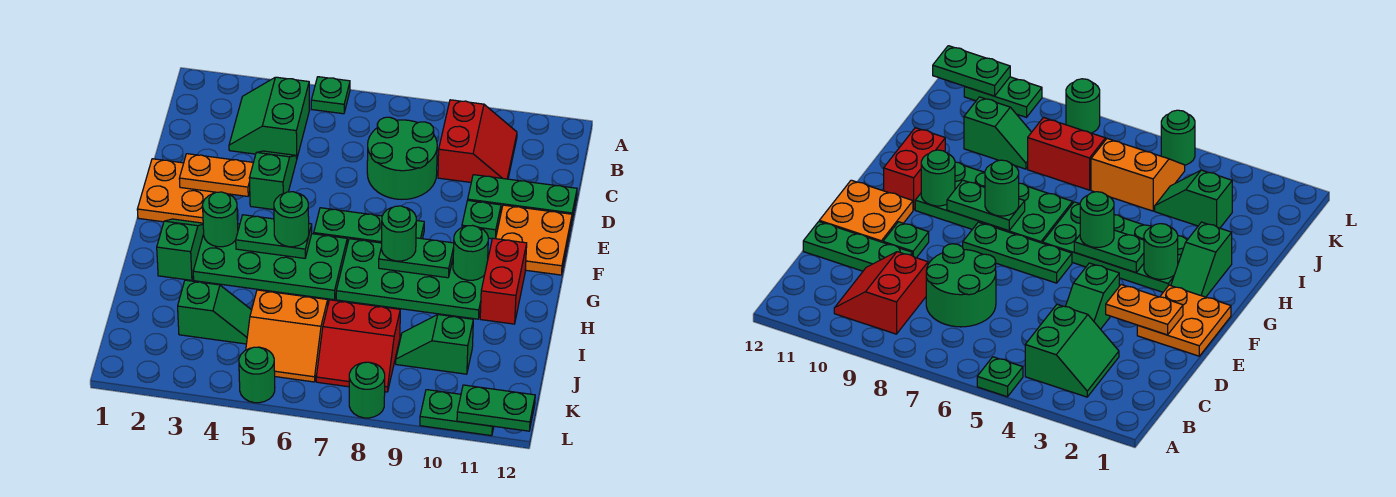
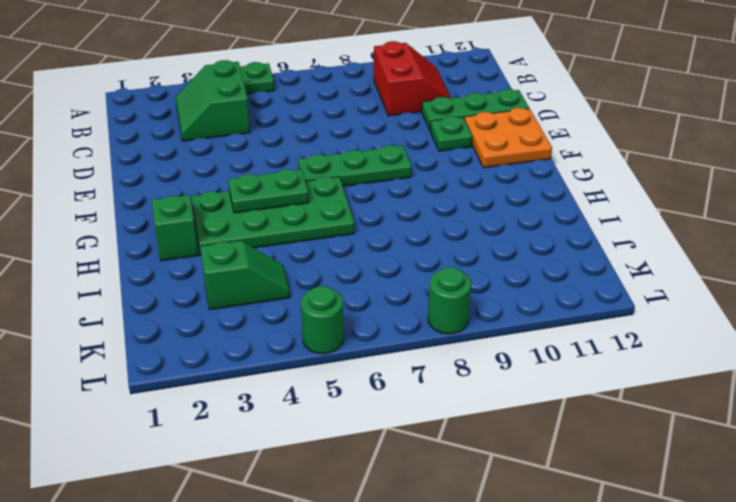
none -> green 2x2 round brick [367,117,437,200]
none -> green 1x2 slope [249,151,297,210]
none -> orange 2x2 plate [137,159,216,223]

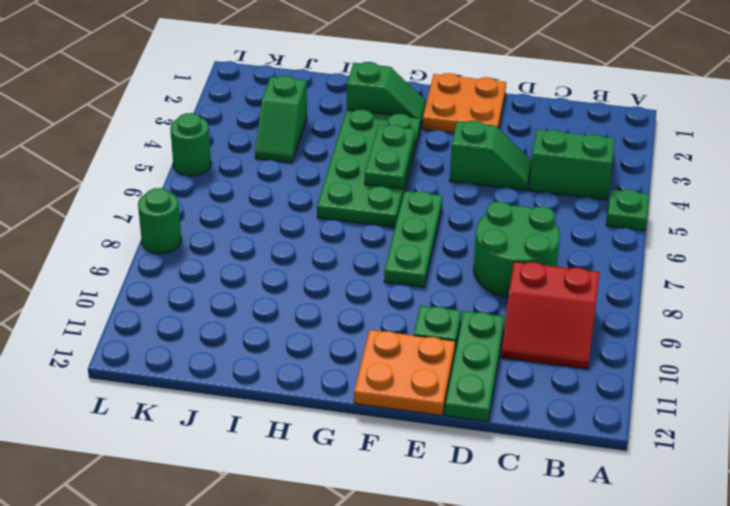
none -> green 2x4 plate [336,239,485,319]
none -> red 1x2 brick [480,238,527,324]
none -> orange 2x2 slope [246,290,328,382]

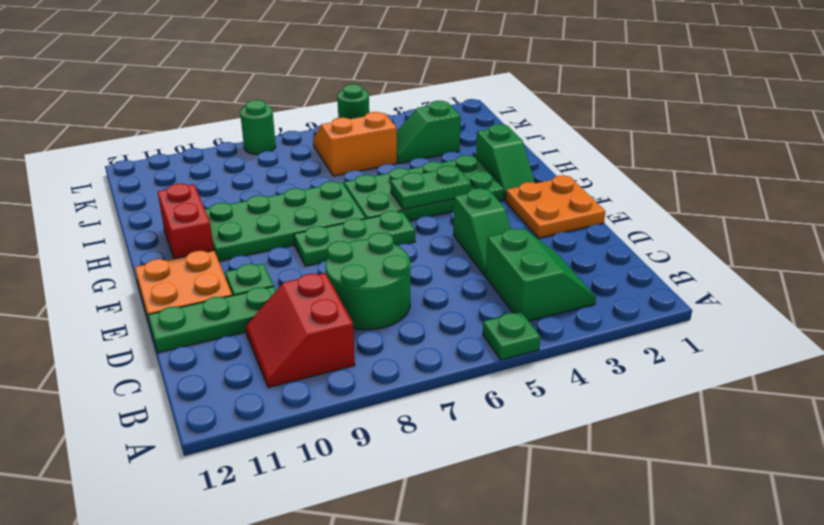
none -> red 2x2 slope [316,300,400,392]
none -> green 1x2 slope [396,315,473,374]
none -> green 1x2 plate [420,390,494,436]

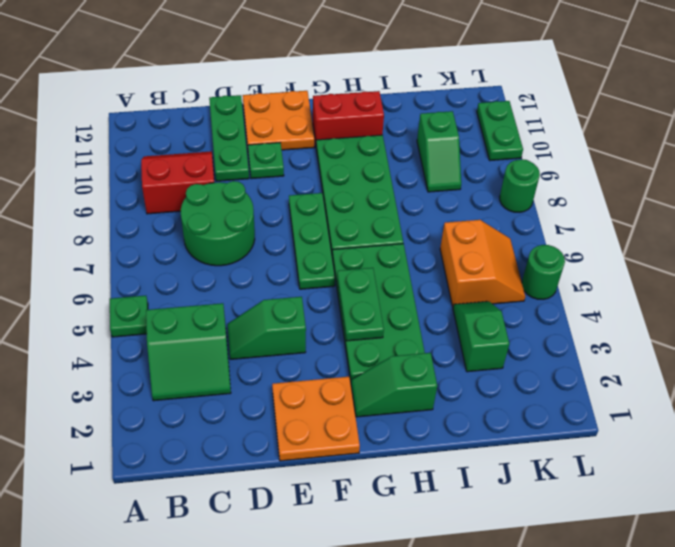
none -> red 2x2 slope [316,300,400,392]
none -> orange 1x2 plate [179,154,253,196]
none -> green 1x1 round brick [203,192,238,247]

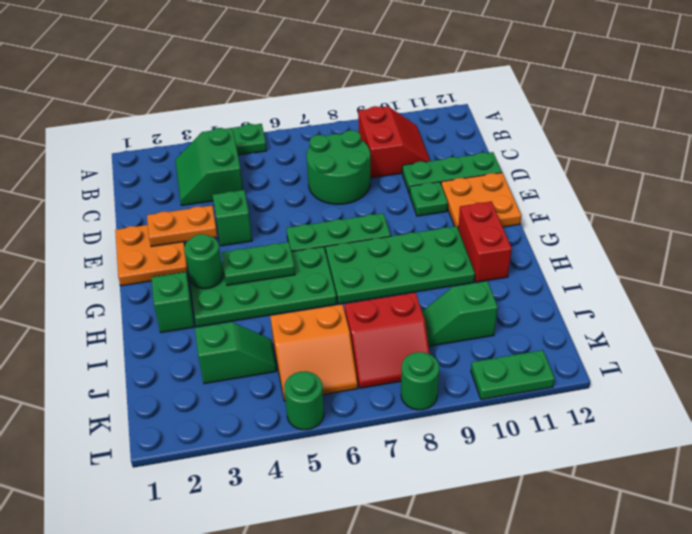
none -> green 1x2 plate [379,238,454,278]
none -> green 1x1 round brick [453,225,488,280]
none -> green 1x2 plate [457,385,535,431]

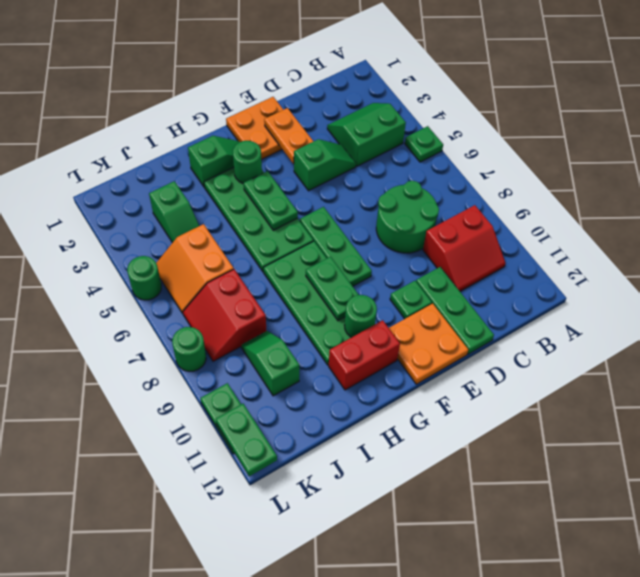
none -> green 1x1 round brick [274,192,309,247]
none -> green 1x1 round brick [382,206,416,261]

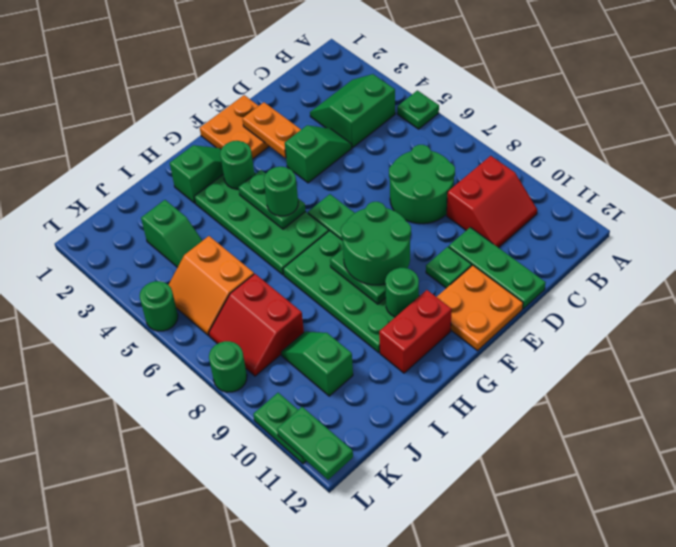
green 2x2 round brick [341,202,411,285] -> green 1x1 round brick [382,206,416,261]

